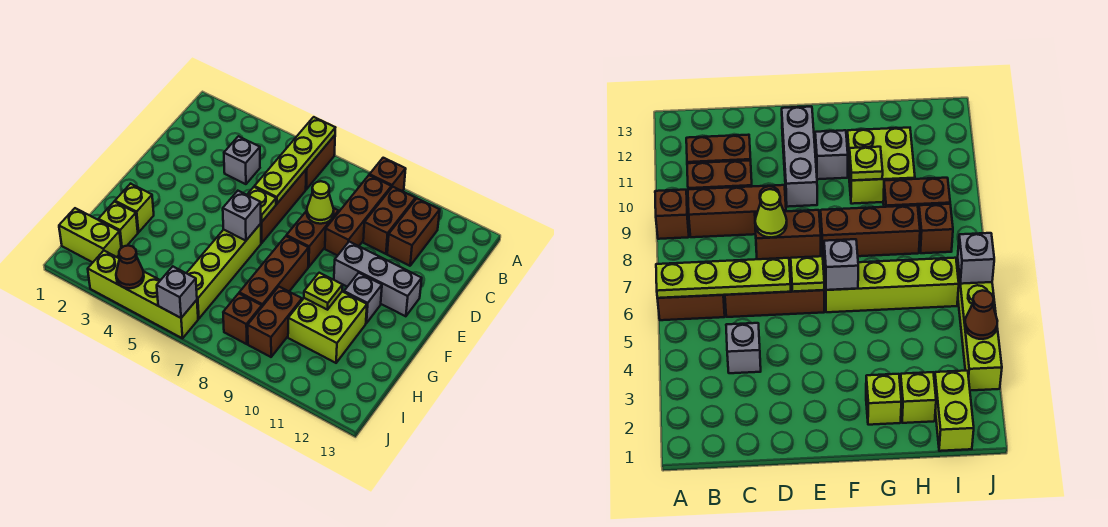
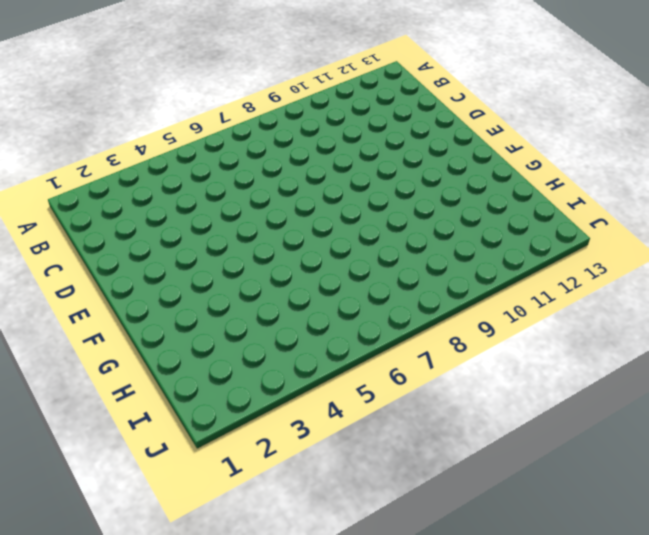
none -> brown 1x2 brick [306,135,335,189]
none -> brown 1x1 brick [370,158,406,191]
none -> brown 1x3 brick [325,175,391,256]

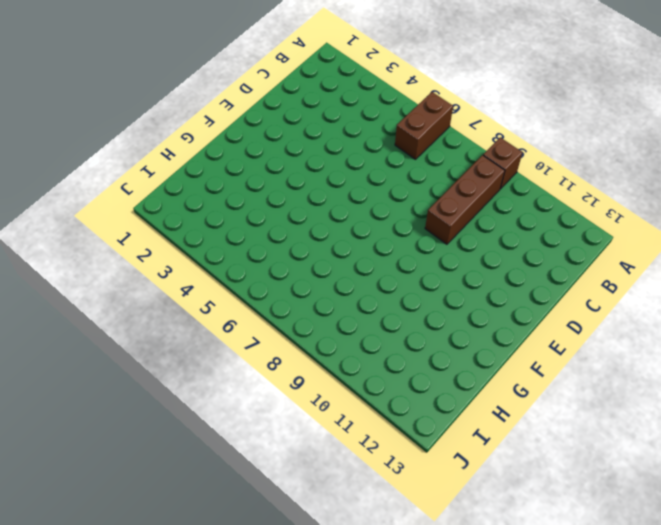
none -> brown 1x2 brick [363,187,415,254]
none -> brown 1x2 brick [387,198,440,266]
none -> grey 1x1 brick [224,136,260,184]

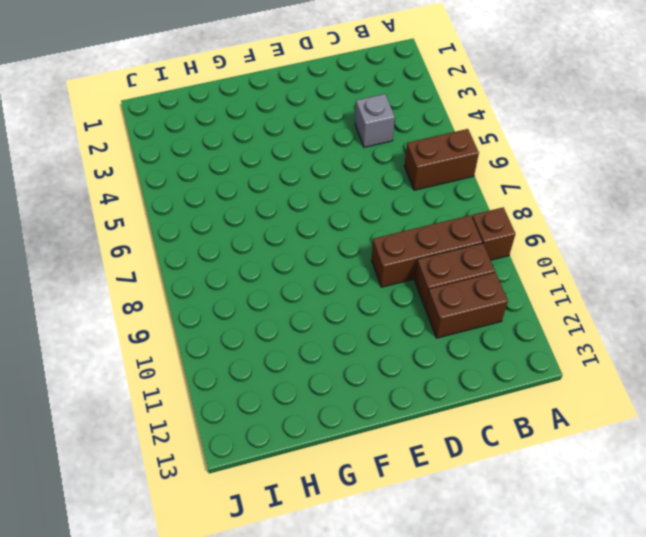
none -> brown 1x3 brick [261,170,306,243]
none -> brown 1x2 brick [286,208,339,267]
none -> grey 1x3 brick [334,242,422,316]

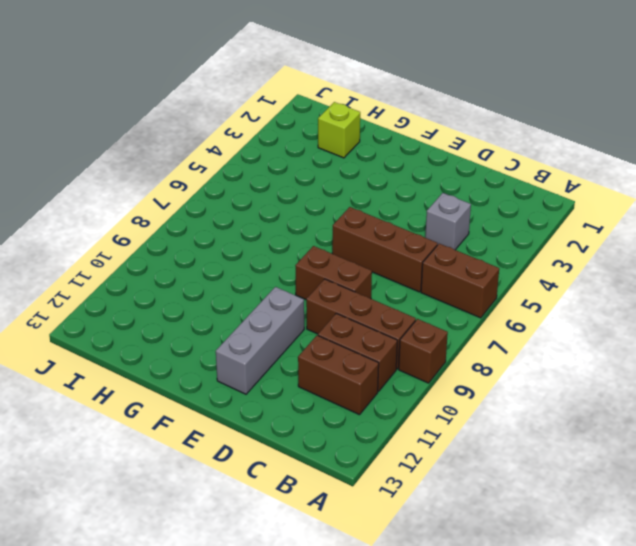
none -> lime 1x4 brick [187,224,261,319]
none -> brown 1x3 brick [239,236,309,306]
none -> grey 1x1 brick [344,273,382,323]

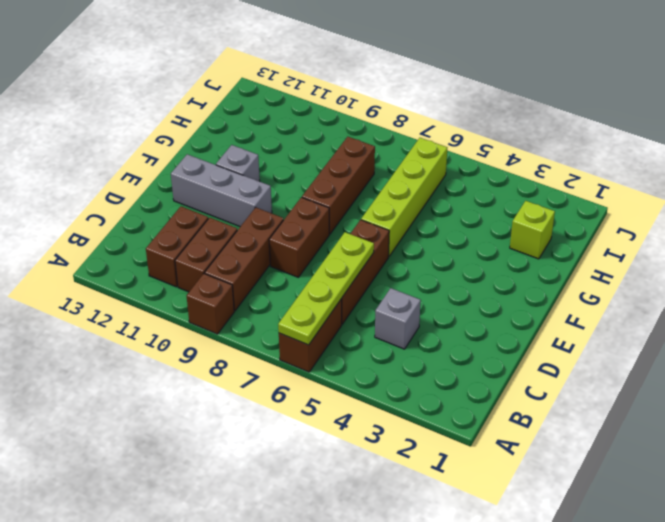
none -> lime 1x1 brick [115,184,154,232]
none -> lime 2x2 brick [288,292,367,363]
none -> brown 1x2 brick [248,287,302,357]

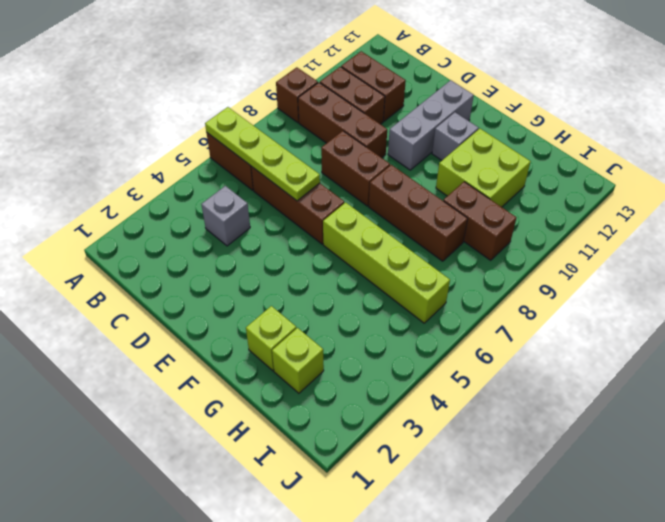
none -> lime 1x2 brick [59,208,121,262]
none -> brown 1x1 brick [223,293,262,344]
none -> lime 1x4 brick [88,251,198,338]

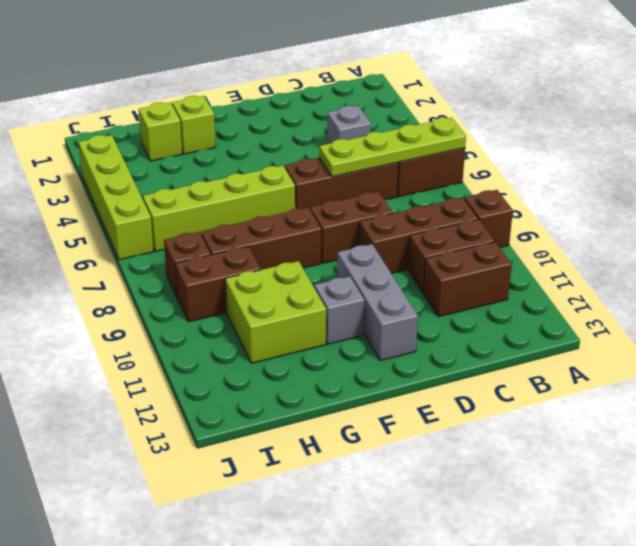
none -> lime 1x2 brick [59,208,121,262]
none -> lime 1x1 cone [307,181,334,224]
none -> lime 1x1 plate [247,187,276,222]

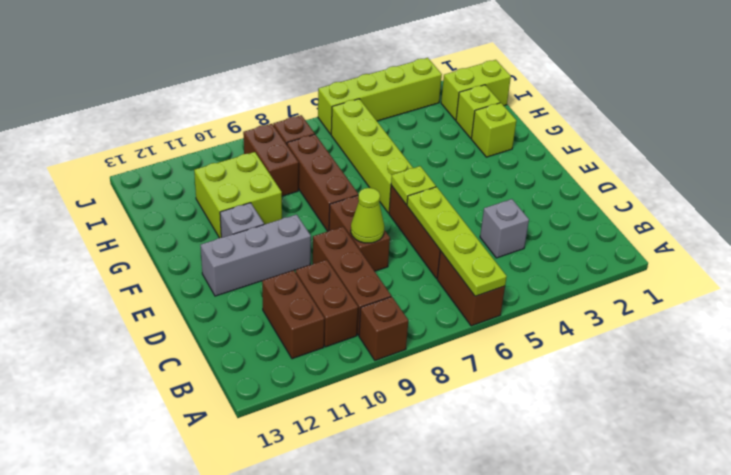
none -> grey 1x1 brick [223,191,261,241]
none -> lime 1x1 plate [304,273,342,310]
none -> brown 1x1 cone [116,246,144,288]

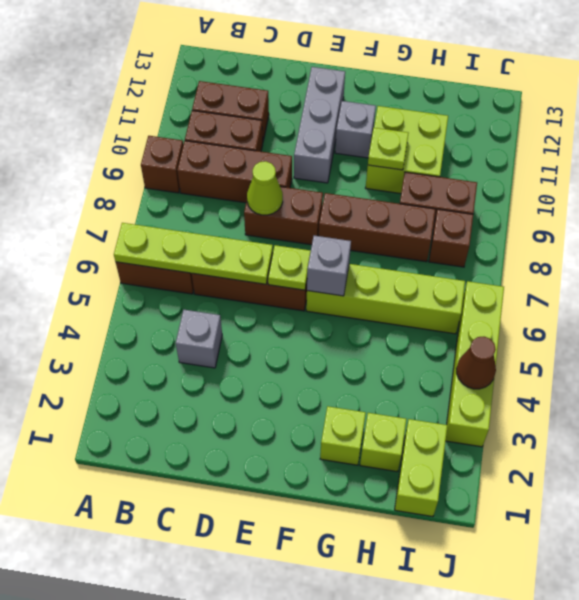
none -> grey 1x1 brick [157,266,197,318]

